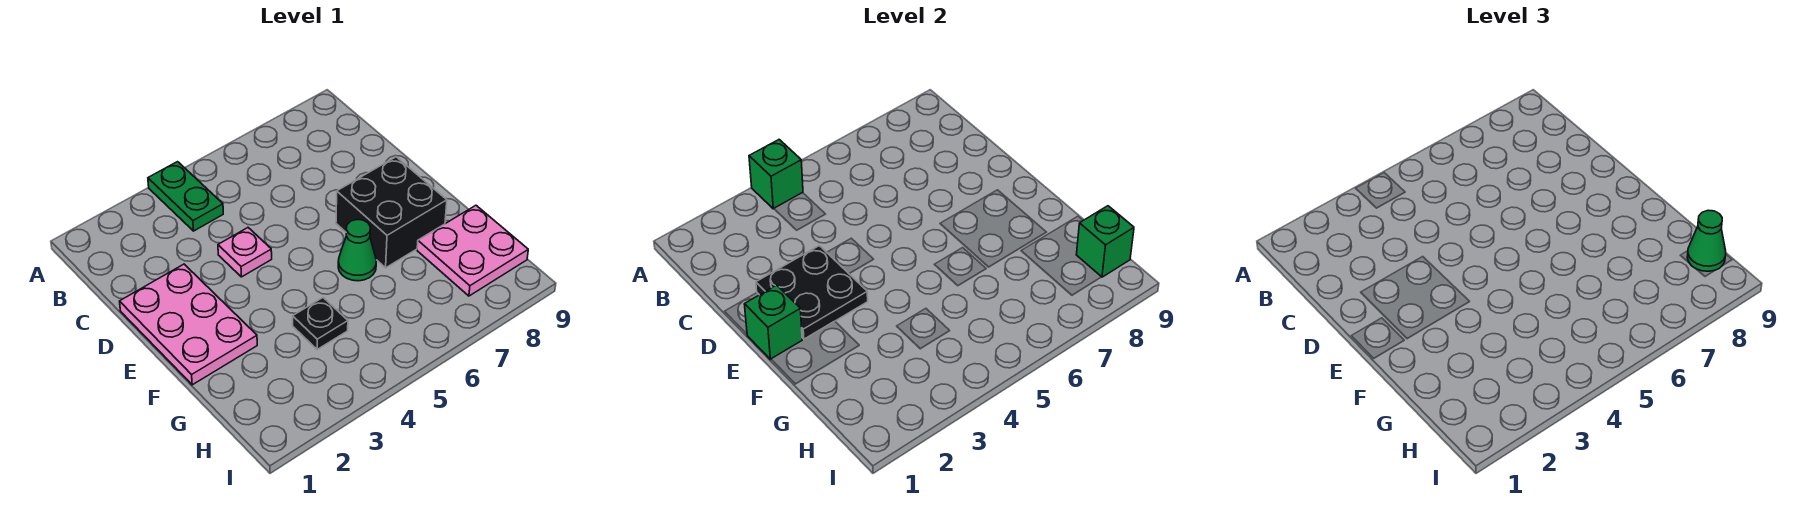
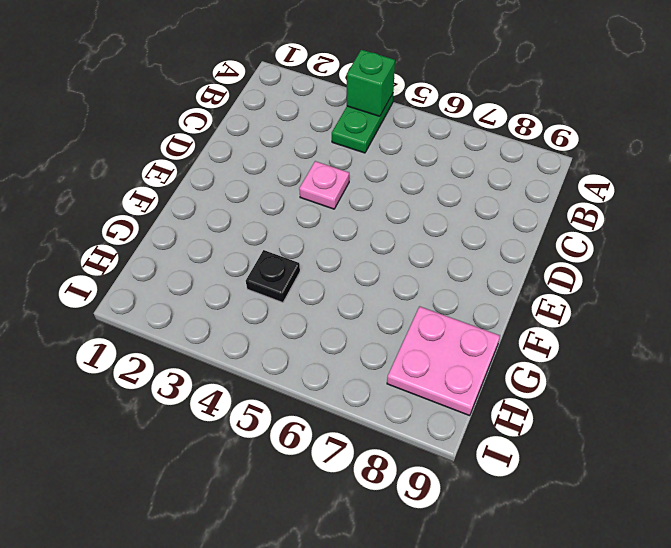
none -> pink 2x3 plate [120,264,257,385]
none -> black 2x2 brick [336,157,447,268]
none -> green 1x1 cone [338,220,376,281]

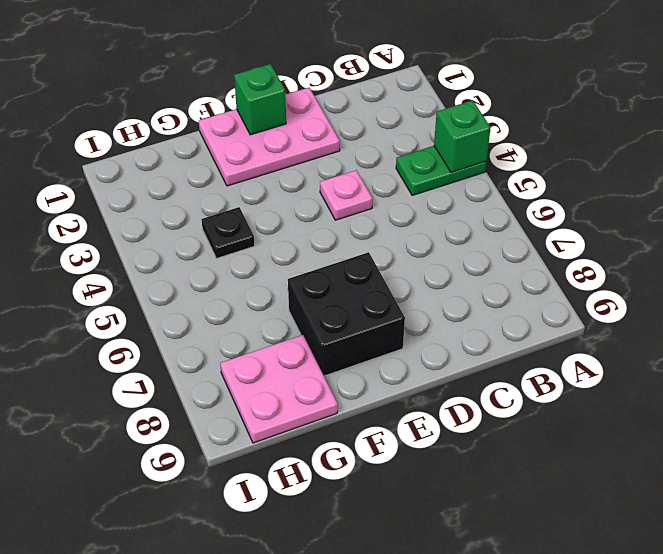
none -> green 1x1 cone [338,220,376,281]
none -> black 2x2 plate [756,246,868,339]
none -> green 1x1 brick [1076,206,1134,277]

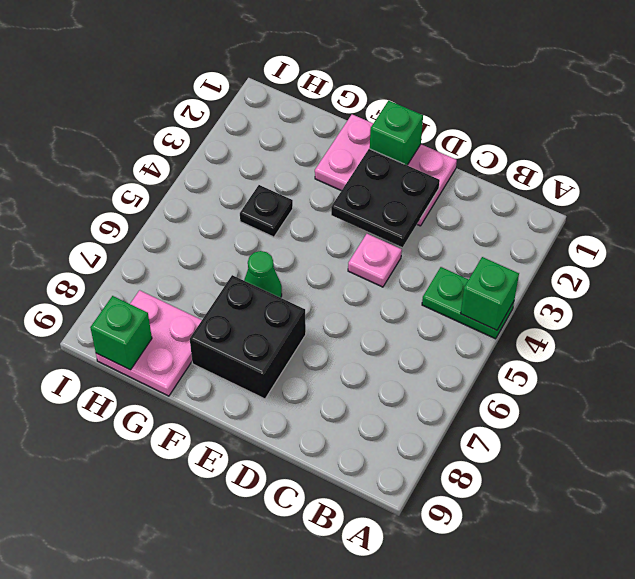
none -> green 1x1 cone [1687,210,1726,271]

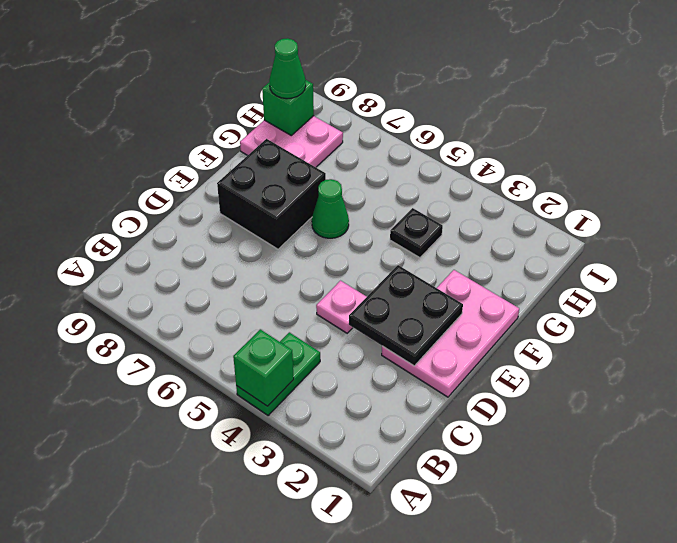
none -> green 1x1 brick [744,285,802,359]

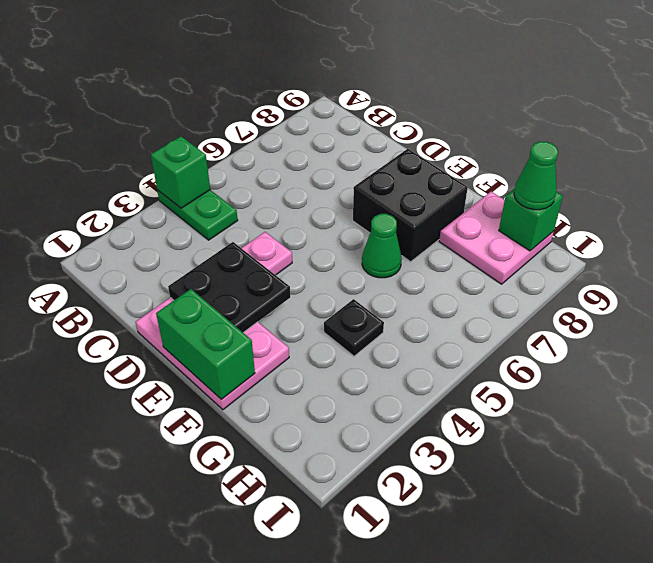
green 1x2 brick [156,289,255,399] -> green 1x1 brick [744,285,802,359]

